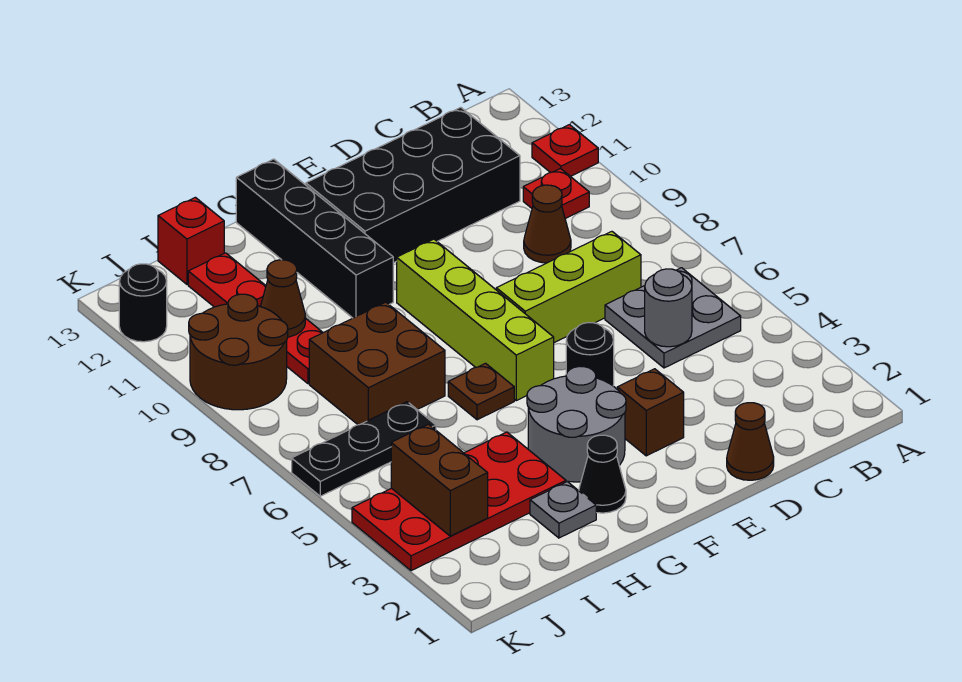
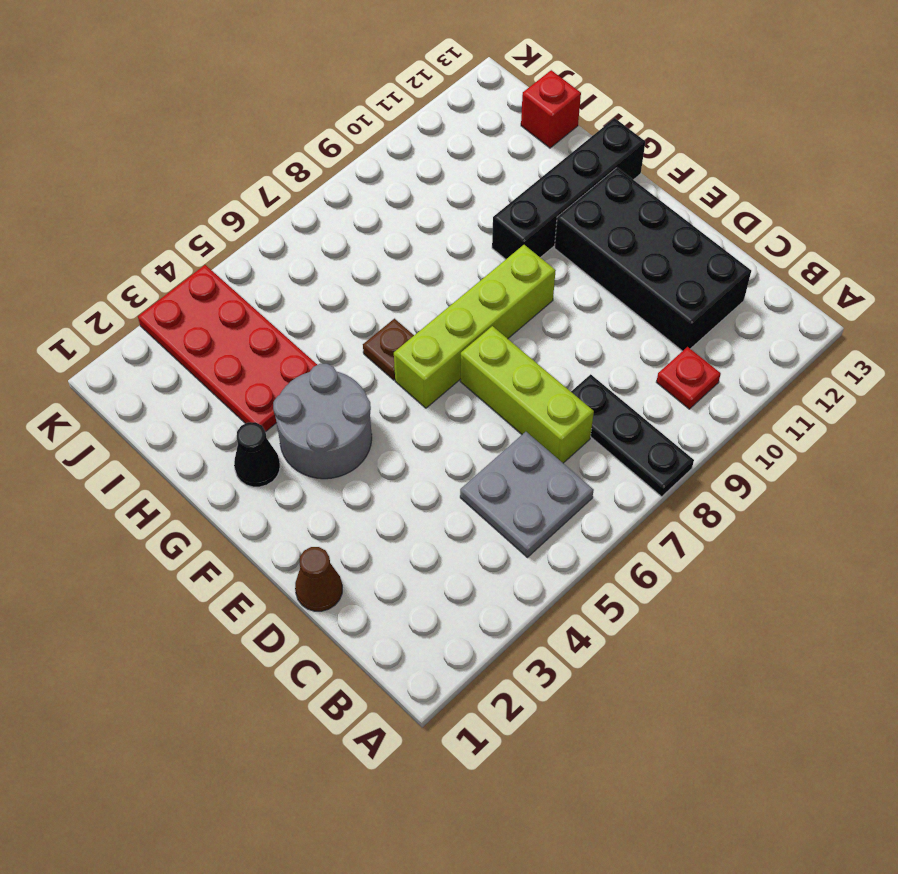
black 1x3 plate [571,374,694,497] -> black 1x3 plate moved to [292,402,436,496]
none -> red 1x1 plate [532,125,598,176]
none -> brown 1x1 cone [524,185,571,263]
none -> brown 1x1 brick [617,369,684,456]

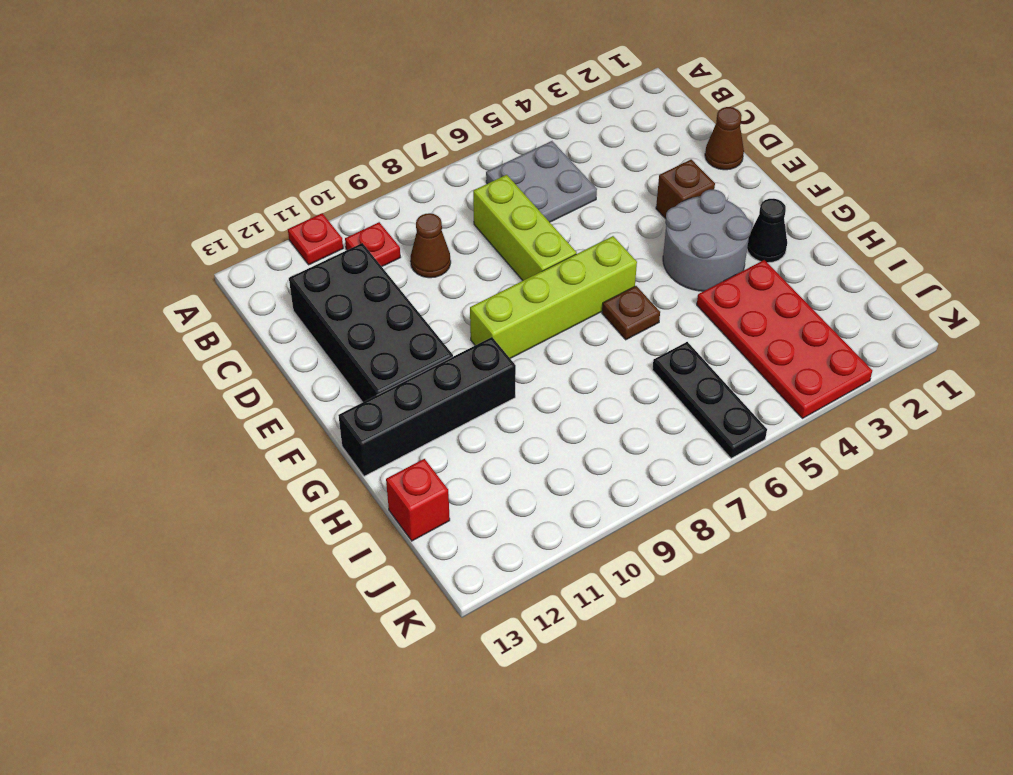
none -> black 1x1 round brick [566,323,614,386]
none -> grey 1x1 plate [530,482,596,538]
none -> brown 2x2 brick [309,302,445,425]

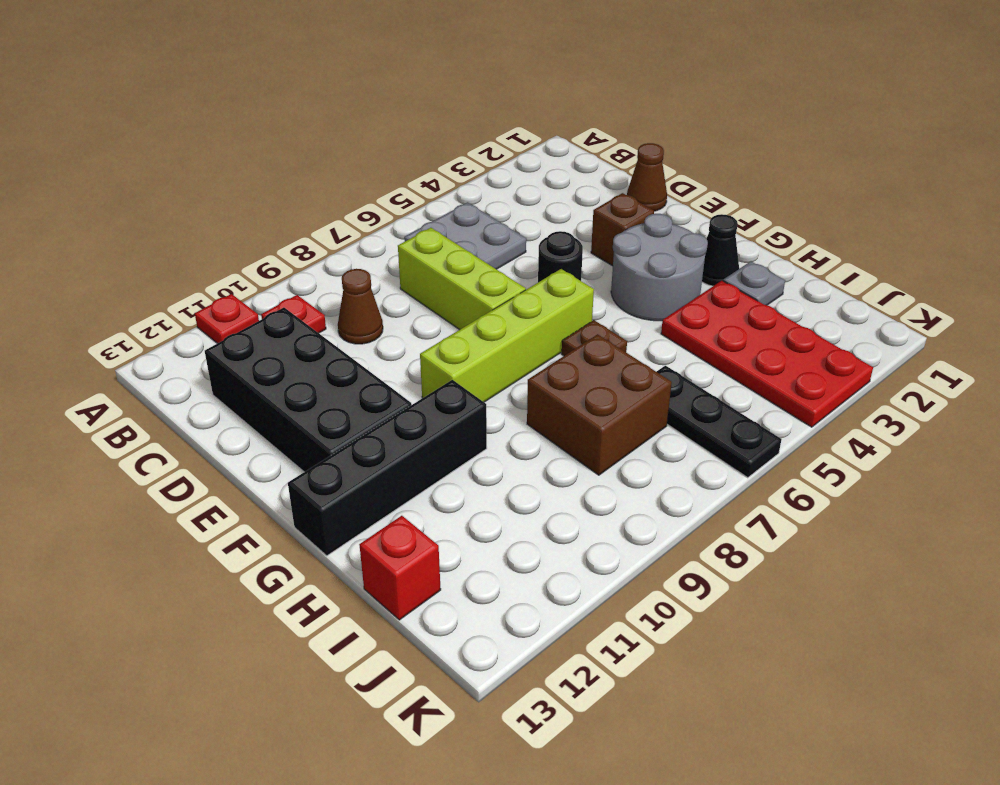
none -> red 1x4 plate [188,253,323,384]
none -> brown 2x2 round brick [189,294,288,410]
none -> black 1x1 round brick [119,264,167,342]

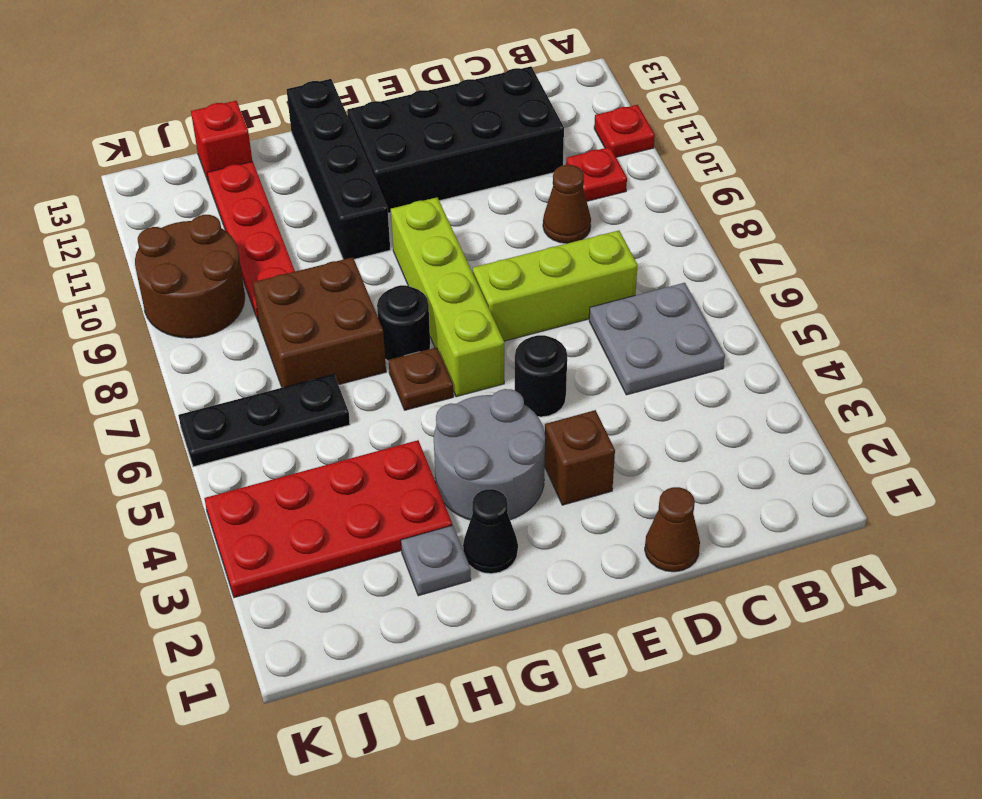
black 1x1 round brick [377,285,430,362] -> black 1x1 round brick moved to [119,264,167,342]
none -> grey 1x1 round brick [645,269,692,347]
none -> brown 1x1 cone [261,260,305,337]
none -> brown 1x2 brick [391,424,488,536]

